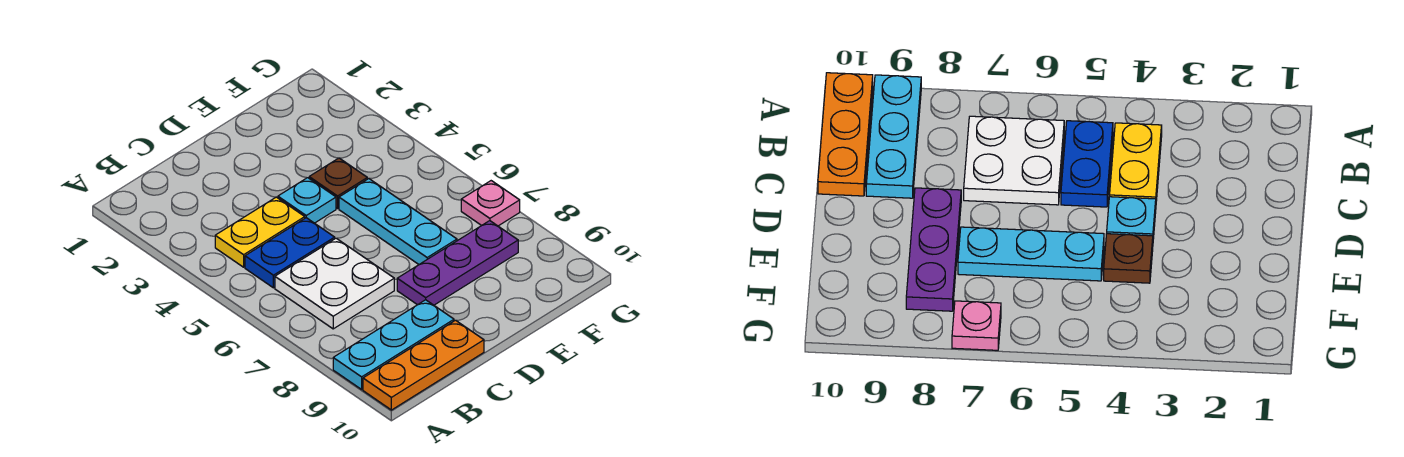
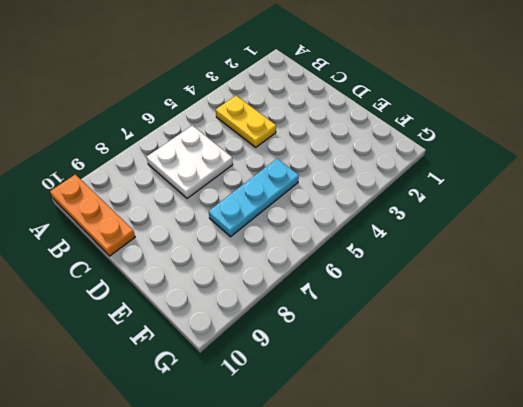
none -> cyan 1x3 plate [333,300,454,389]
none -> blue 1x2 plate [245,218,335,288]

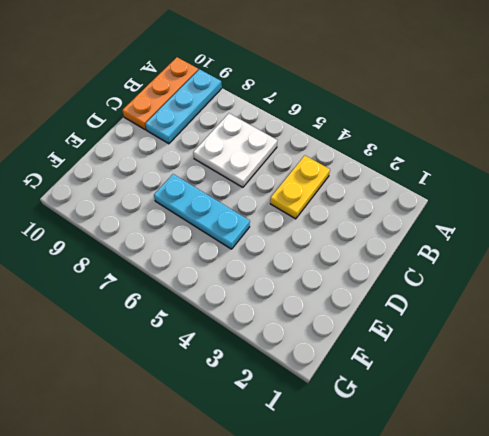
none -> blue 1x2 plate [245,218,335,288]
none -> cyan 1x1 plate [278,178,336,223]

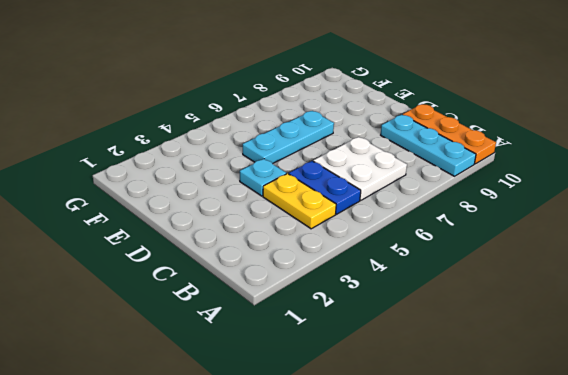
none -> purple 1x3 plate [397,221,518,305]
none -> brown 1x1 plate [309,158,367,208]

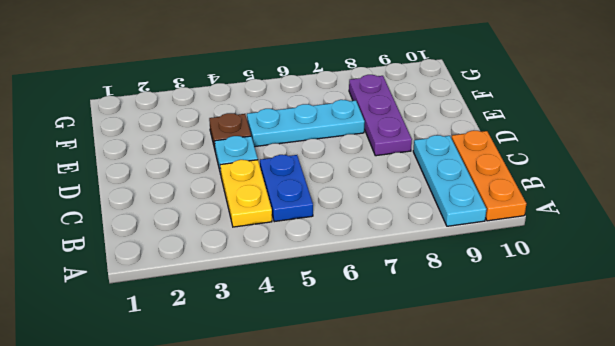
none -> white 2x2 plate [275,238,394,329]
none -> pink 1x1 plate [461,181,520,226]

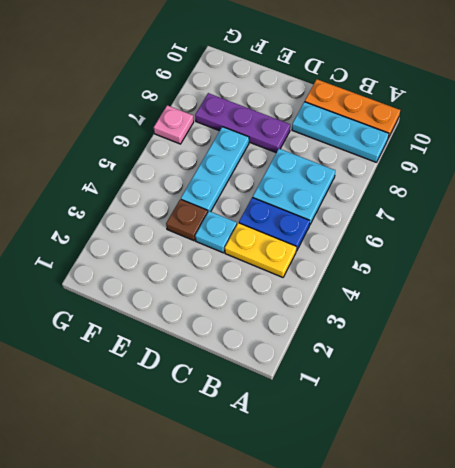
cyan 2x2 plate [253,149,335,225] -> white 2x2 plate [275,238,394,329]

